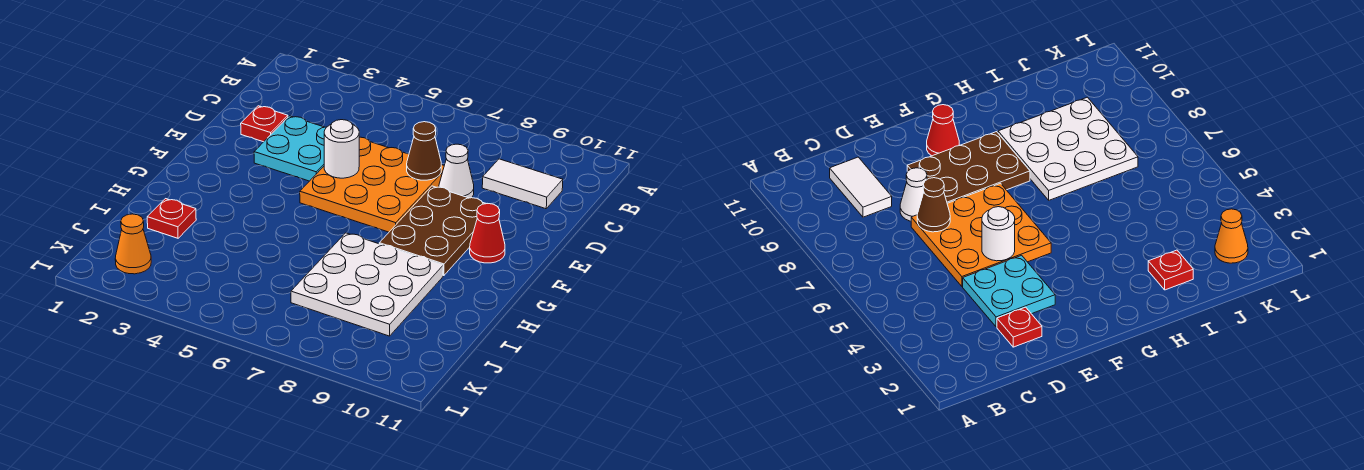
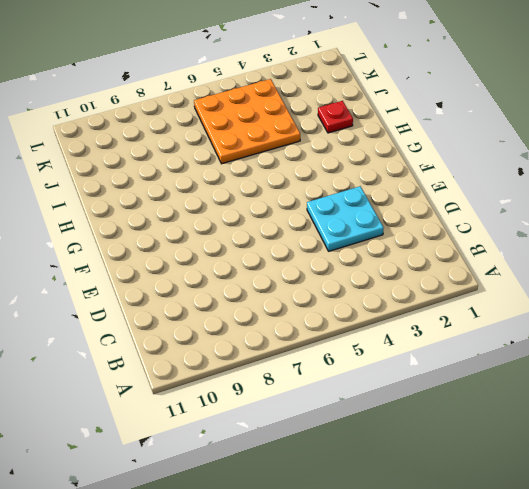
orange 3x3 plate [194,79,300,164] -> orange 3x3 plate moved to [300,137,444,232]
none -> white 1x2 tile [482,159,563,209]
none -> red 1x1 plate [241,106,288,142]
none -> white 1x1 cone [439,144,474,198]

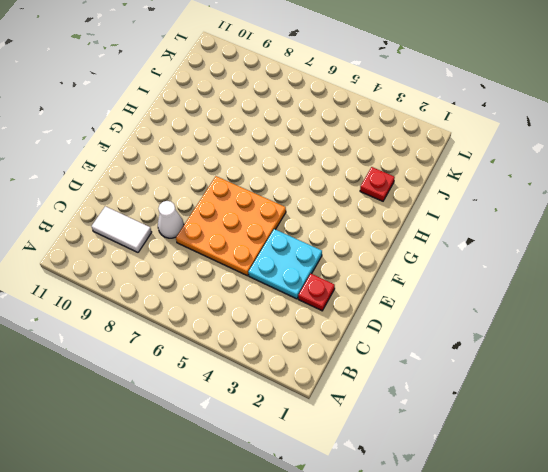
none -> brown 2x3 plate [379,186,486,276]
none -> red 1x1 cone [470,203,505,263]
none -> white 3x3 plate [291,233,443,336]

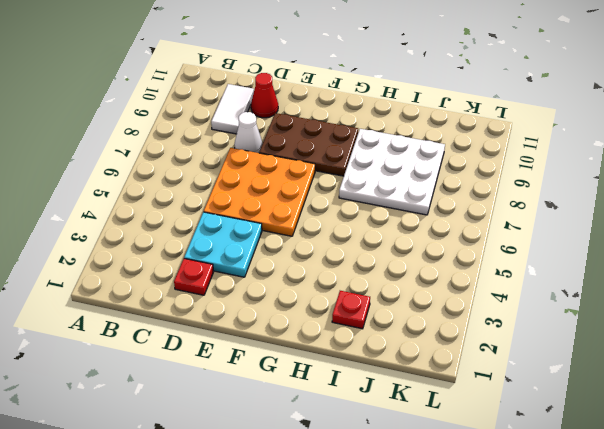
red 1x1 cone [251,73,278,118] -> red 1x1 cone moved to [470,203,505,263]
none -> orange 1x1 cone [115,214,151,274]
none -> brown 1x1 cone [407,122,441,180]
none -> white 1x1 round brick [324,120,359,178]

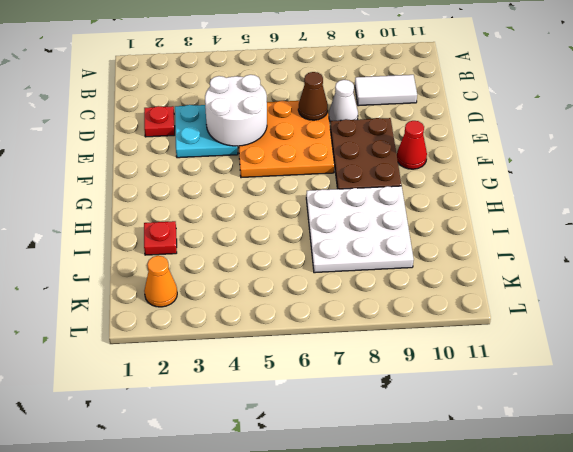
white 2x2 round brick [205,75,267,146] -> white 1x1 round brick [324,120,359,178]

